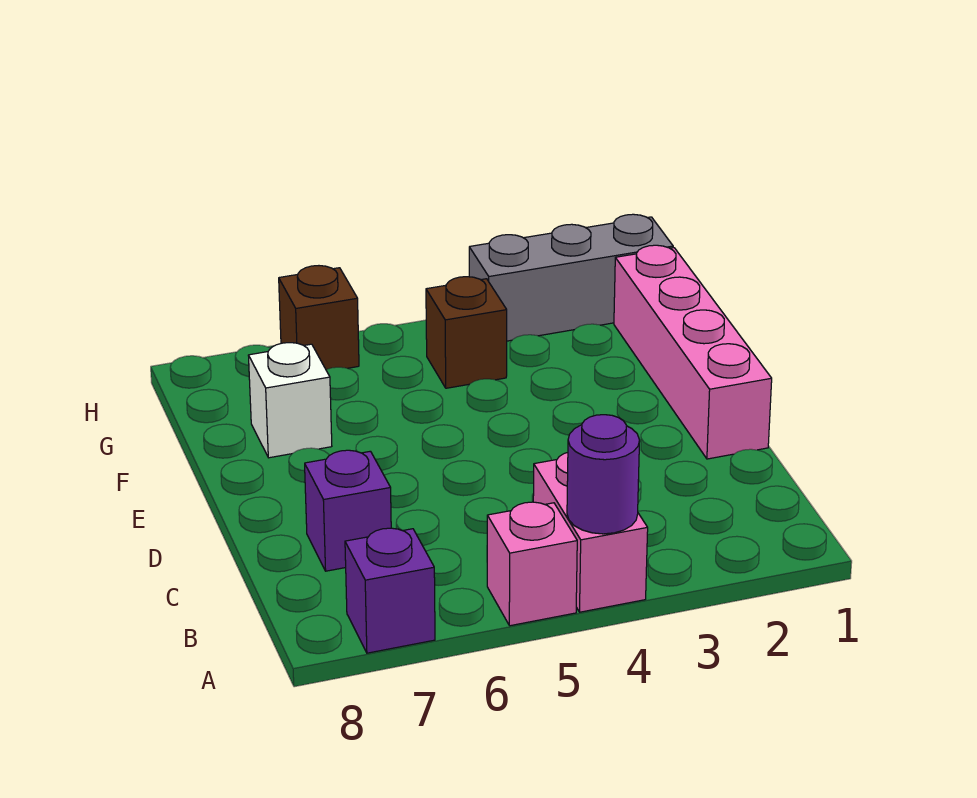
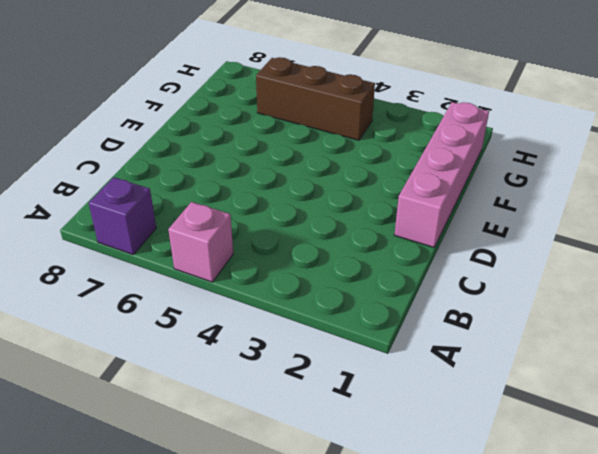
brown 1x3 brick [256,57,375,140] -> brown 1x1 brick [426,277,507,388]
none -> pink 1x2 brick [533,453,648,612]
none -> purple 1x1 brick [305,450,391,571]

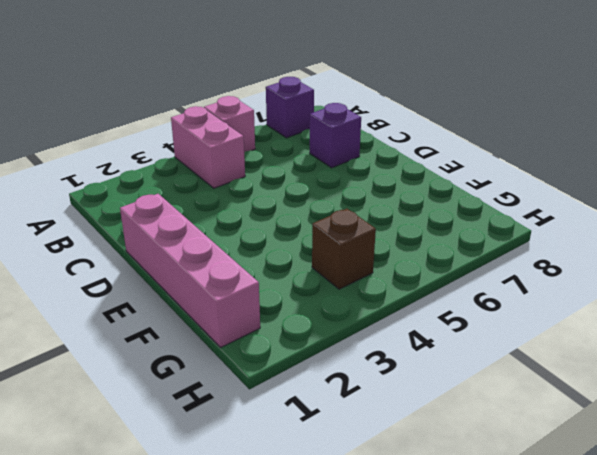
none -> white 1x1 brick [248,343,332,458]
none -> grey 1x3 brick [469,214,673,341]

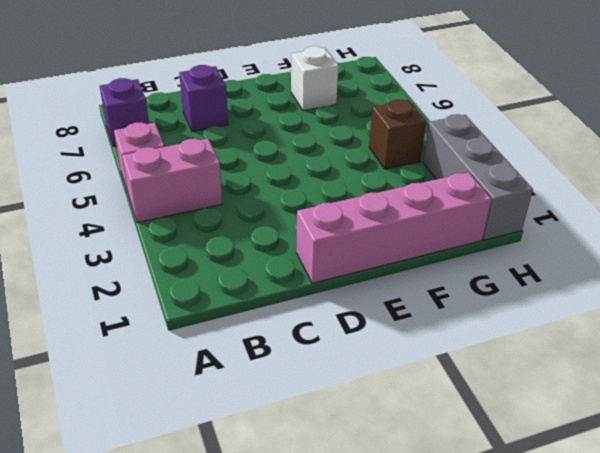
none -> brown 1x1 brick [279,266,359,369]
none -> purple 1x1 round brick [567,415,640,534]

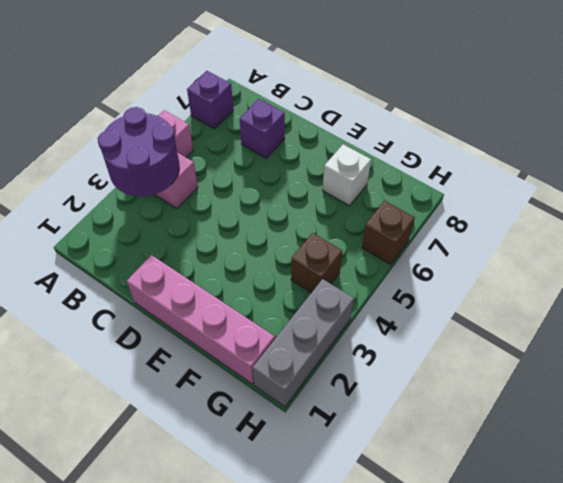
purple 2x2 round brick [98,107,179,197] -> purple 1x1 round brick [567,415,640,534]

